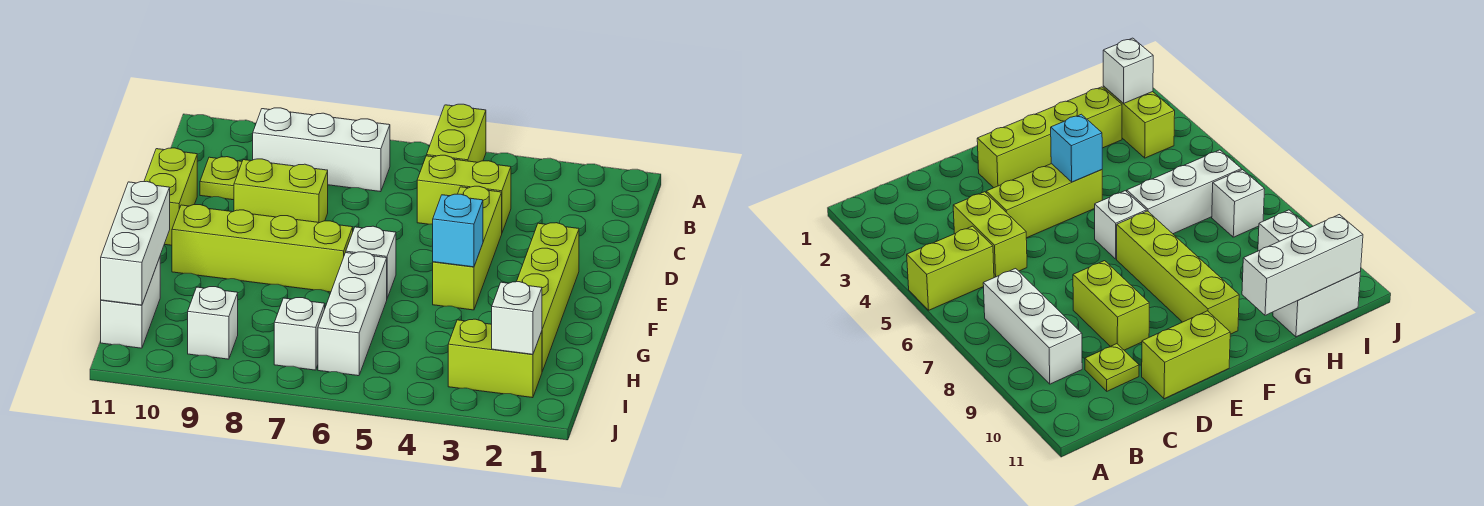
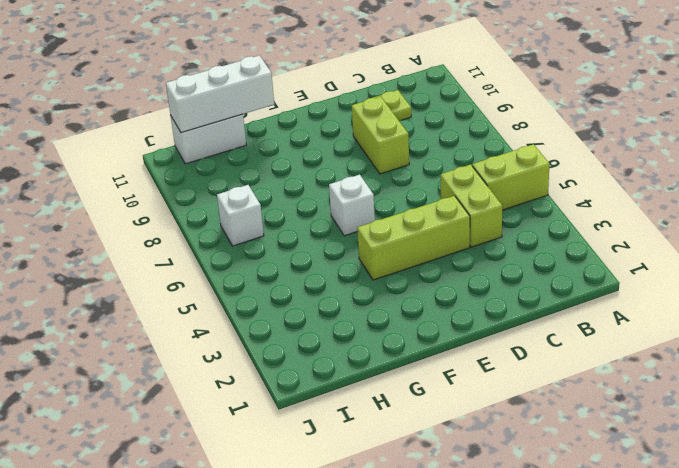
none -> white 1x3 brick [253,108,390,192]
none -> lime 1x2 brick [144,148,197,245]
none -> lime 1x4 brick [517,223,579,371]

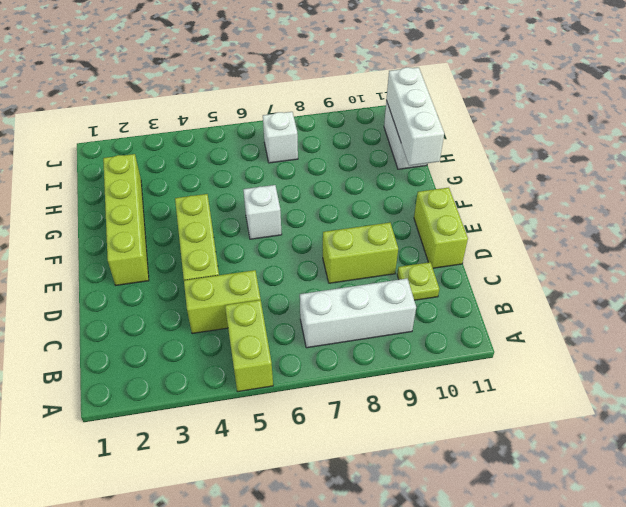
none -> lime 1x4 brick [172,205,353,292]
none -> white 1x3 brick [318,252,387,376]
none -> lime 1x2 brick [448,319,542,398]

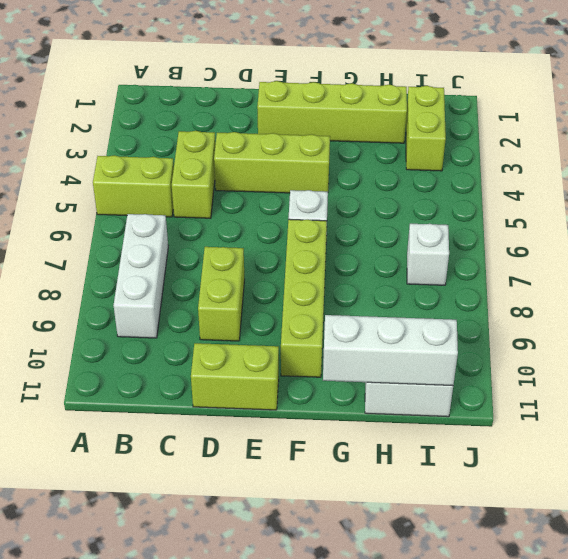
none -> lime 1x1 plate [200,157,242,200]
none -> white 1x3 brick [318,252,387,376]
none -> white 1x1 brick [188,287,238,359]

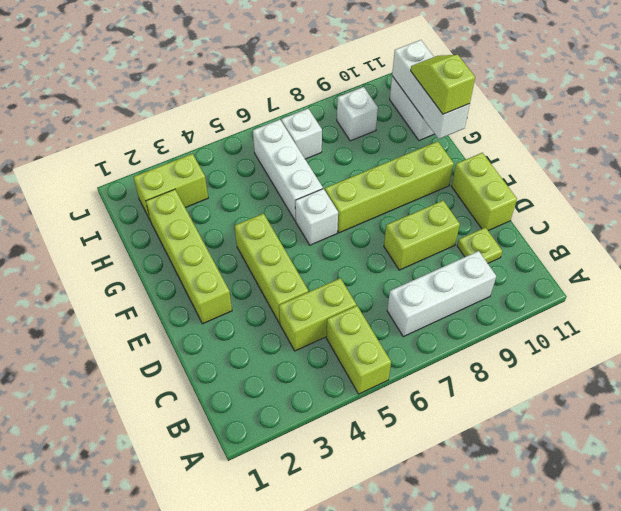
lime 1x2 slope [411,55,475,114] -> none
none -> cyan 1x1 brick [433,194,483,267]
none -> white 1x1 brick [492,282,542,354]

